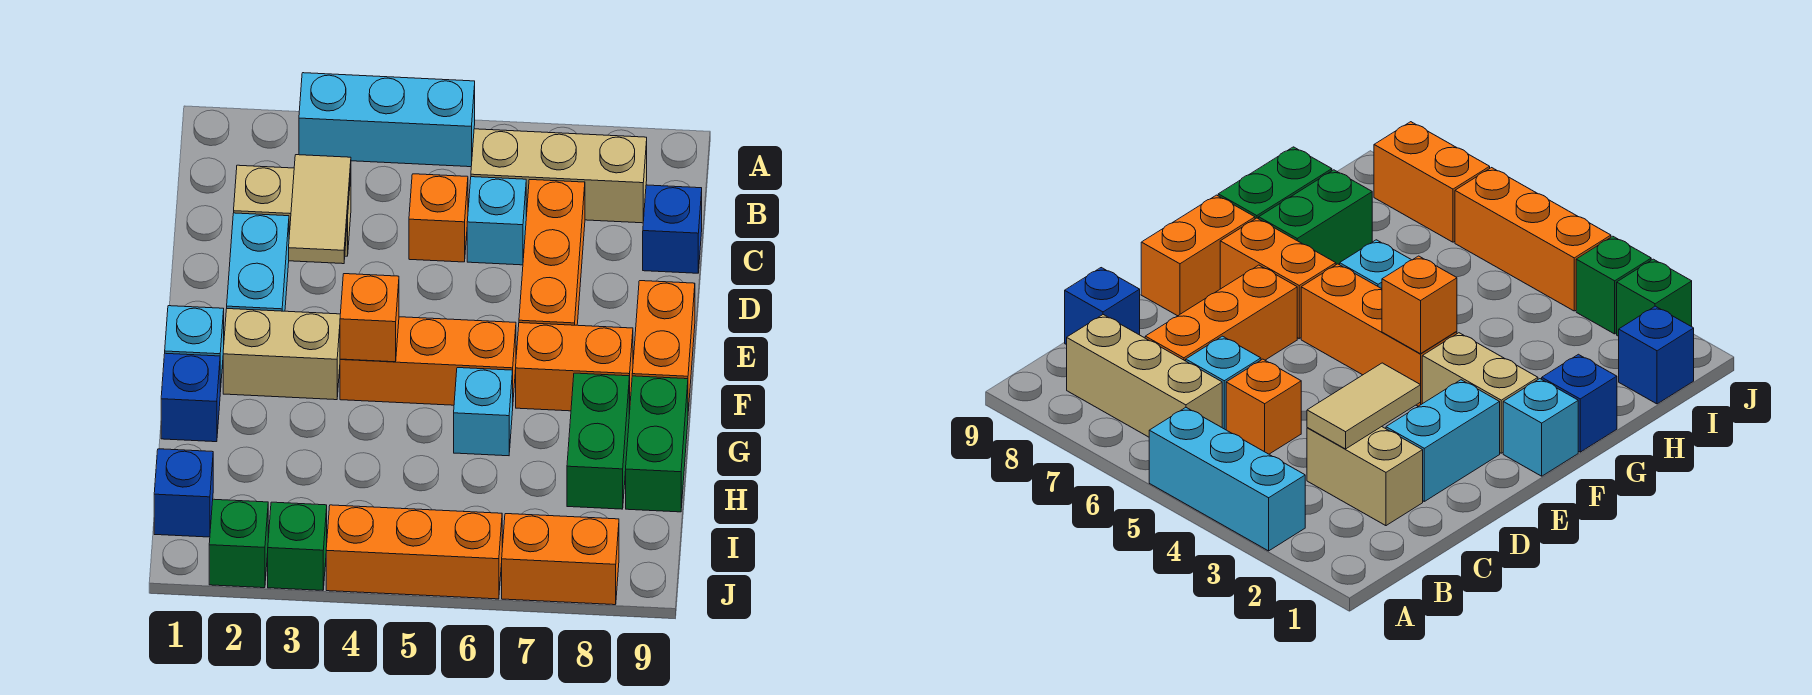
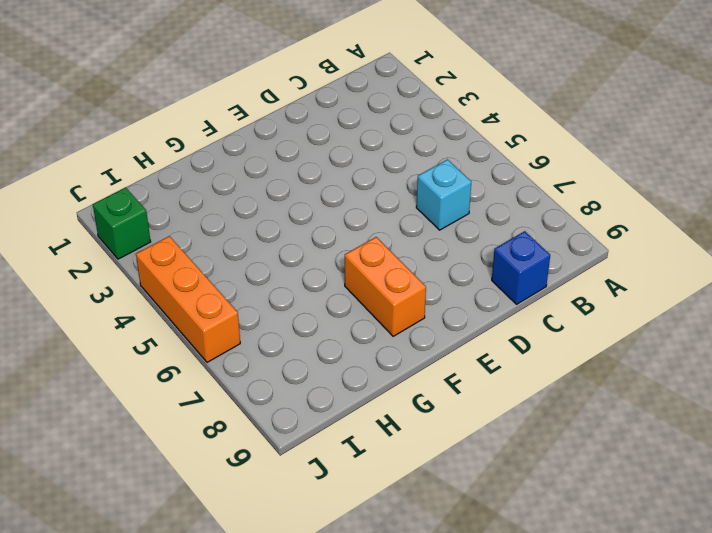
none -> cyan 1x3 brick [299,73,475,167]
none -> tan 1x3 brick [471,129,647,223]
none -> tan 1x2 brick [234,165,351,256]

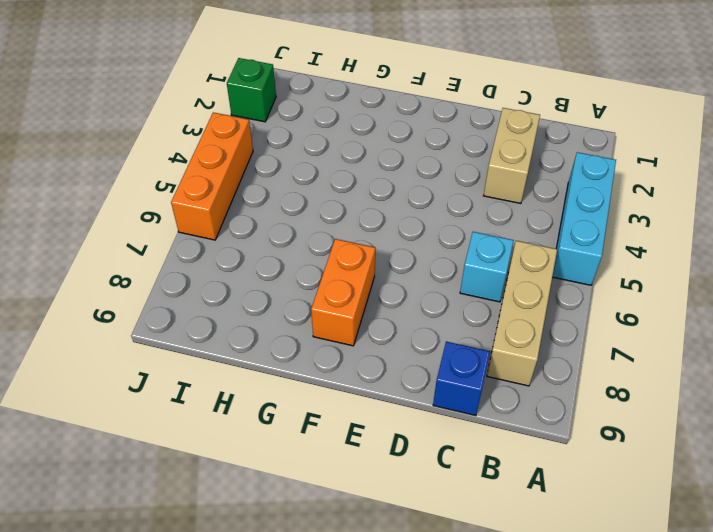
none -> orange 1x1 brick [409,174,468,262]
none -> orange 1x3 brick [519,180,585,325]
none -> cyan 1x2 brick [227,213,289,311]

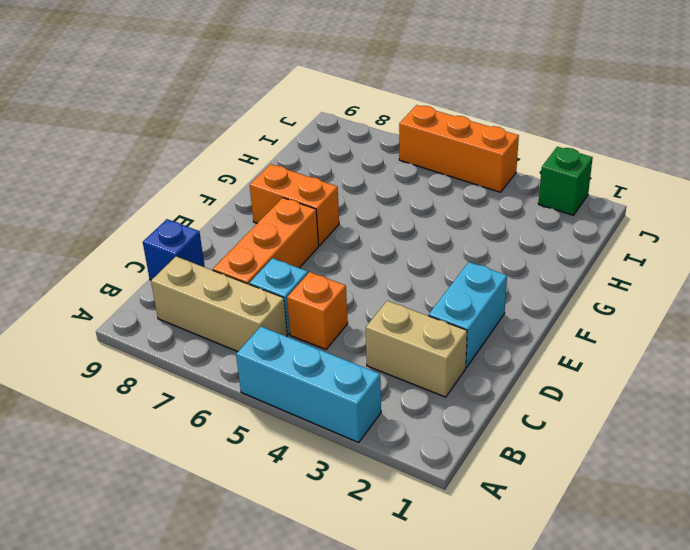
none -> orange 1x2 brick [632,281,695,411]
none -> cyan 1x1 brick [165,306,224,392]
none -> tan 1x2 brick [223,309,340,400]

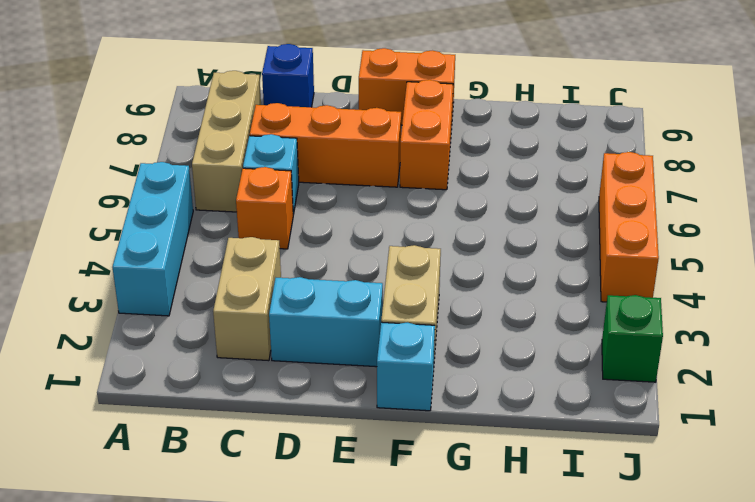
none -> orange 1x3 brick [340,317,516,405]
none -> blue 1x1 brick [161,353,220,442]
none -> cyan 1x1 brick [454,368,513,456]

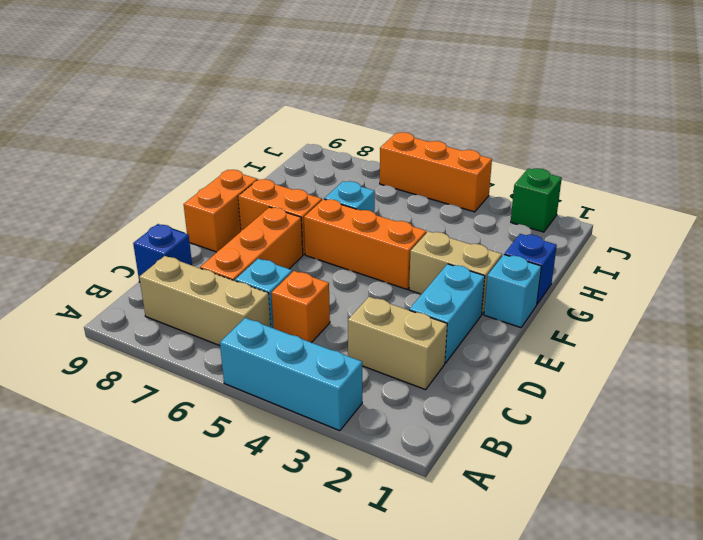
none -> green 1x2 brick [567,373,629,509]
none -> green 1x2 brick [626,376,688,512]
none -> blue 1x1 brick [154,449,213,537]

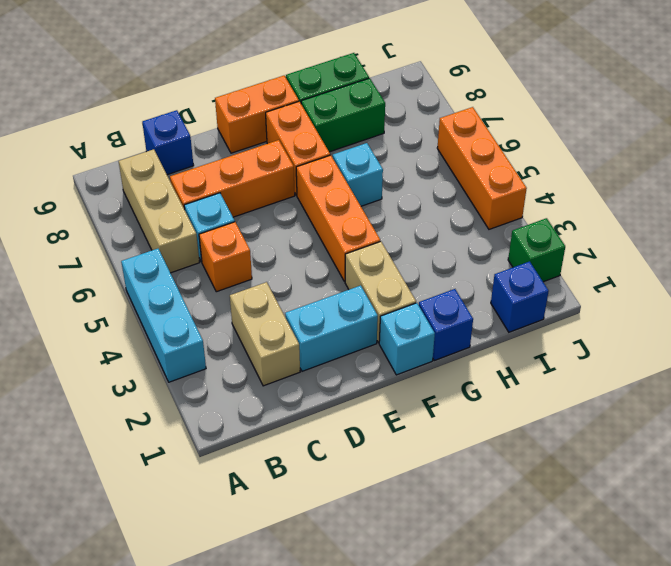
none -> green 1x1 brick [268,502,327,590]
none -> orange 1x2 brick [502,514,619,605]
none -> tan 1x2 tile [289,155,351,264]

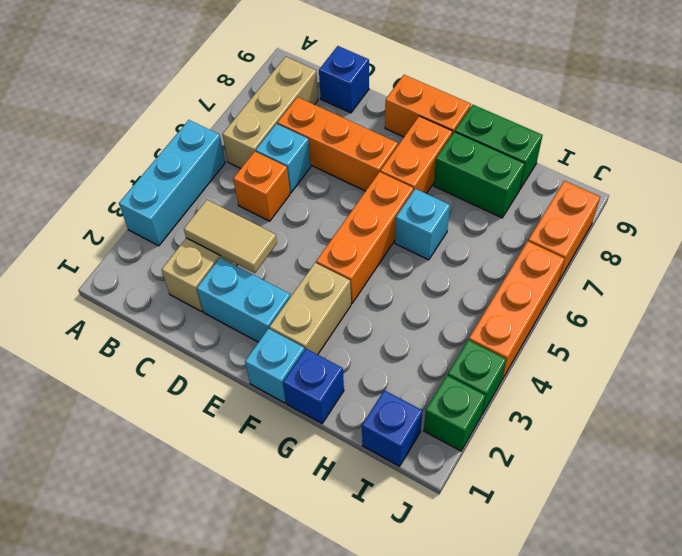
none -> orange 1x1 brick [340,274,399,362]

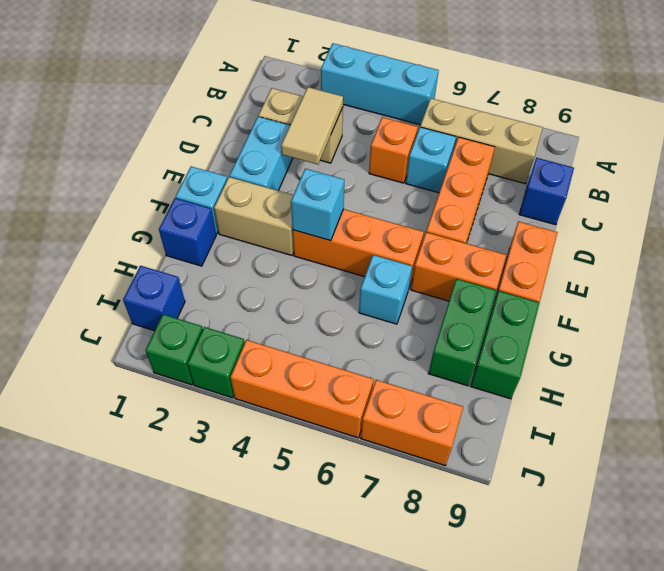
cyan 1x1 brick [291,169,344,241] -> orange 1x1 brick [340,274,399,362]

